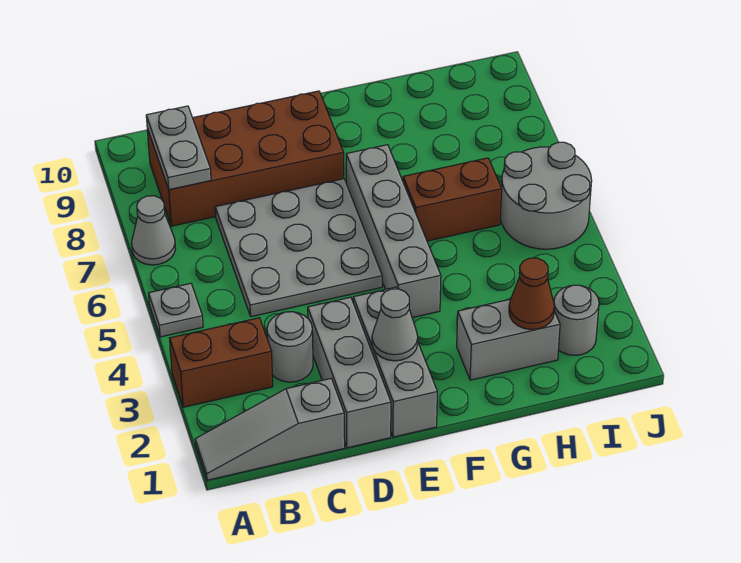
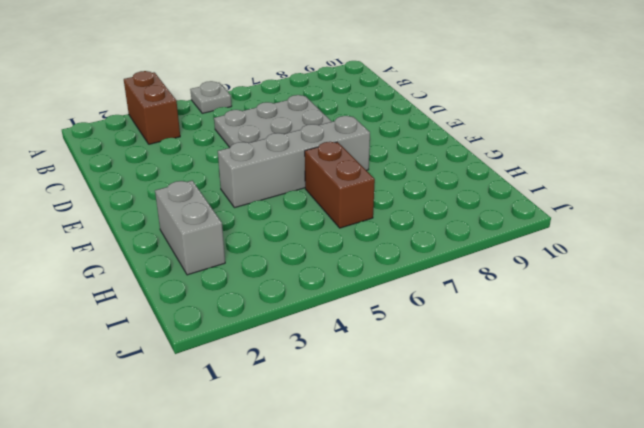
none -> grey 1x3 slope [195,379,345,480]
none -> grey 1x1 cone [132,196,176,265]
none -> brown 2x4 brick [147,91,344,226]

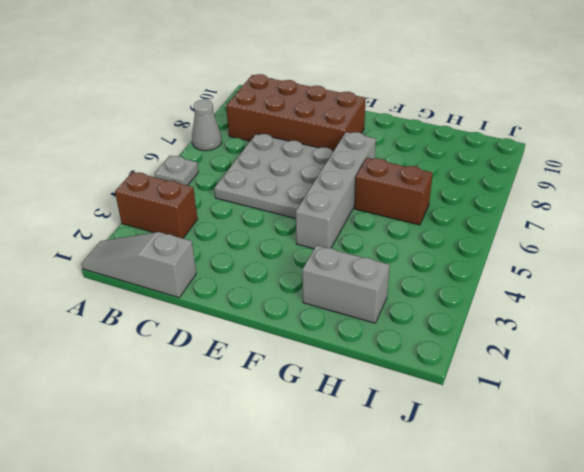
none -> grey 1x1 round brick [267,312,313,382]
none -> grey 1x3 brick [308,297,391,448]
none -> grey 1x3 brick [353,287,437,437]

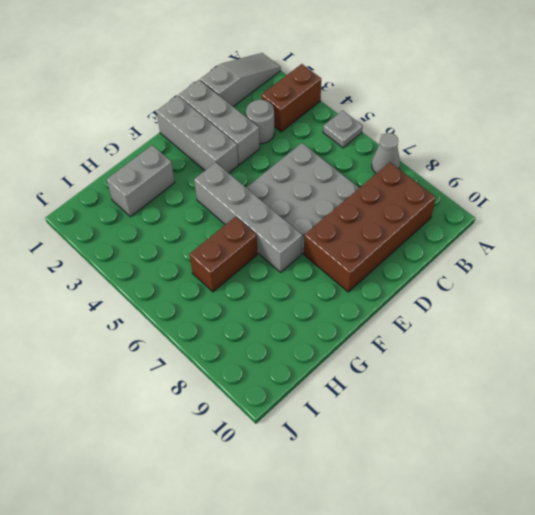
none -> grey 1x1 round brick [554,285,599,355]
none -> grey 2x2 round brick [500,142,592,249]
none -> grey 1x2 plate [146,106,211,190]

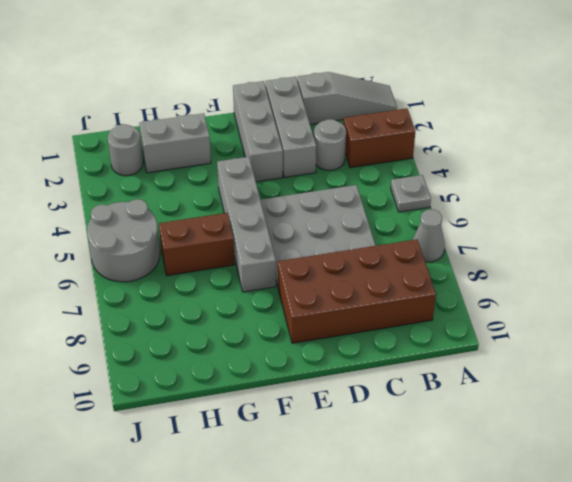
none -> grey 1x2 plate [146,106,211,190]
none -> grey 1x1 cone [372,289,418,361]
none -> brown 1x1 cone [509,258,555,330]

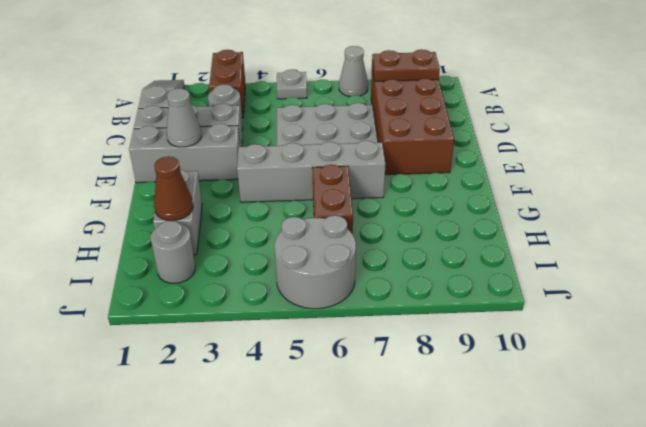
brown 1x2 plate [372,49,440,81] -> grey 1x2 plate [146,106,211,190]

